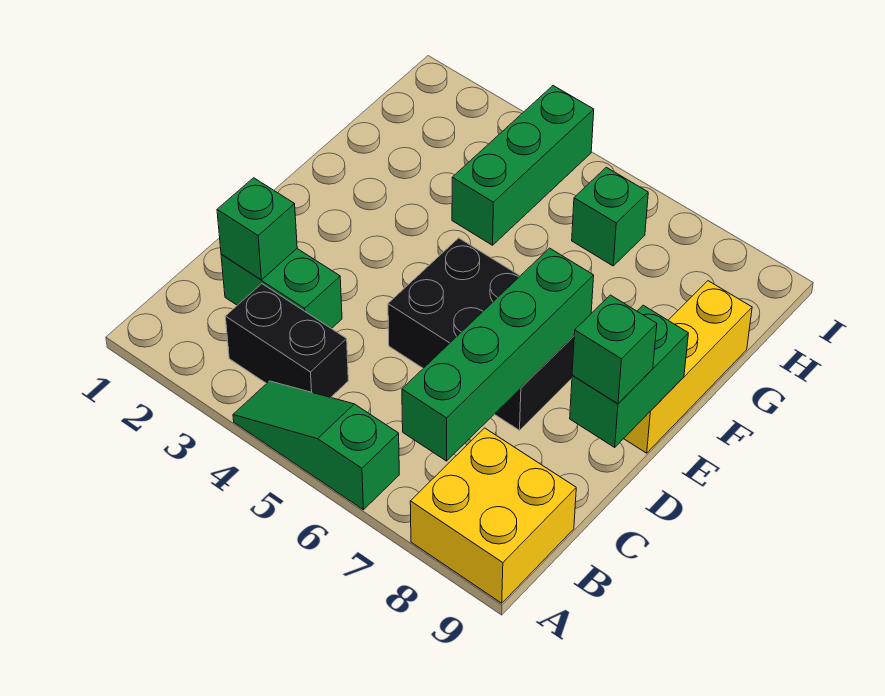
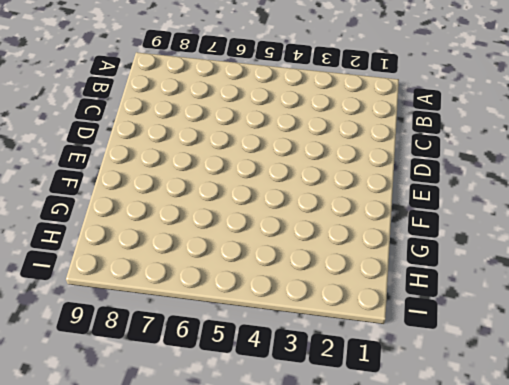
none -> green 1x3 slope [233,381,399,510]
none -> yellow 2x2 brick [410,428,576,603]
none -> black 1x2 brick [225,284,348,397]

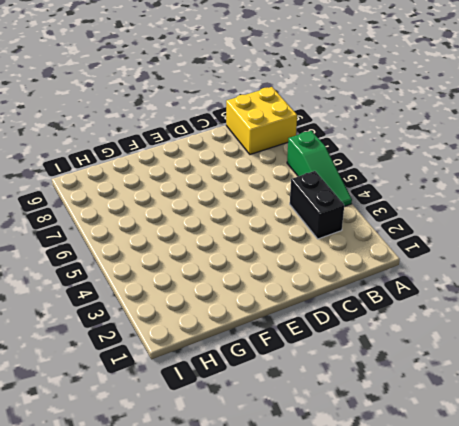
none -> green 1x2 brick [221,249,342,329]
none -> black 2x3 brick [388,238,574,430]
none -> yellow 1x3 brick [624,281,752,453]

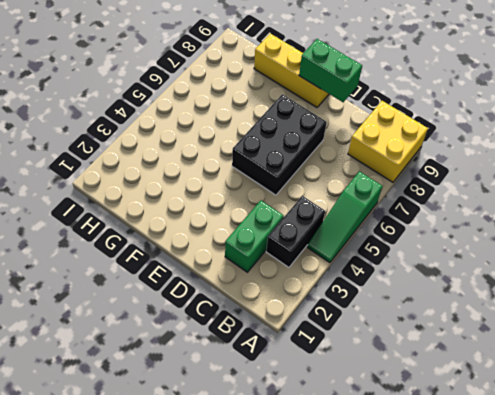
none -> green 1x3 brick [452,86,594,245]
none -> green 1x1 brick [572,167,648,266]
none -> green 1x4 brick [402,248,594,461]

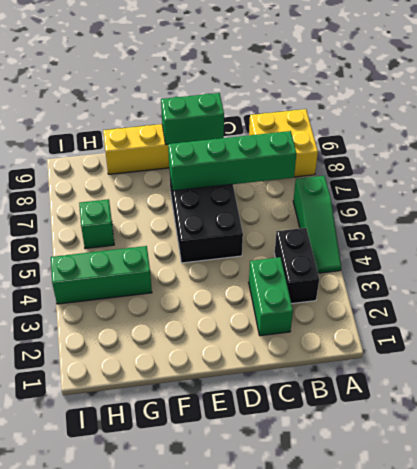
none -> green 1x1 brick [217,178,297,280]
none -> green 1x1 brick [572,295,657,404]

